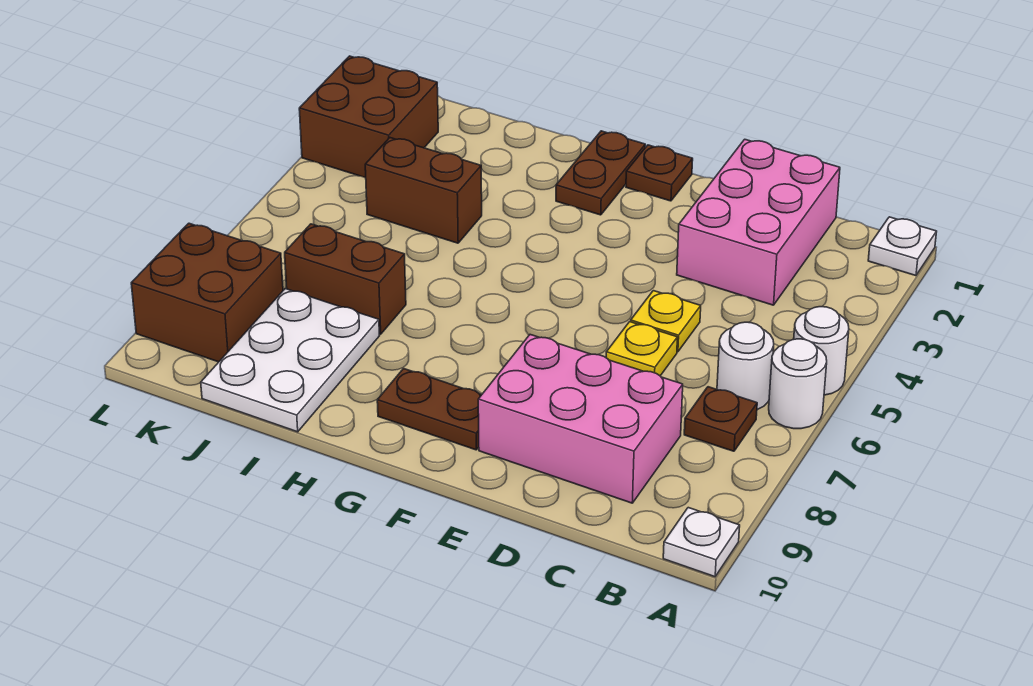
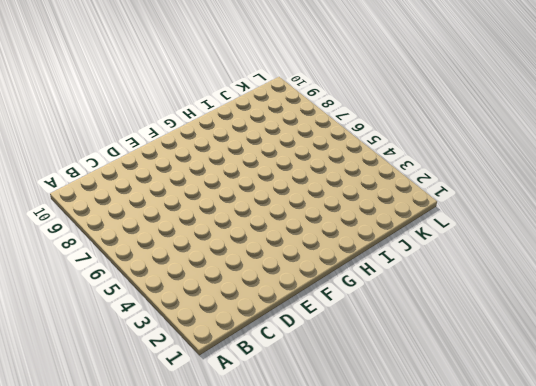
none -> white 1x1 plate [868,217,937,276]
none -> white 1x1 round brick [794,307,849,395]
none -> white 1x1 round brick [769,339,827,429]

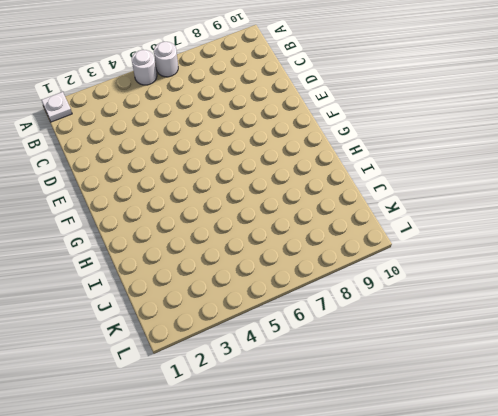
none -> white 1x1 plate [663,508,740,577]
none -> white 1x1 round brick [717,322,774,410]
none -> brown 1x1 plate [684,387,757,451]

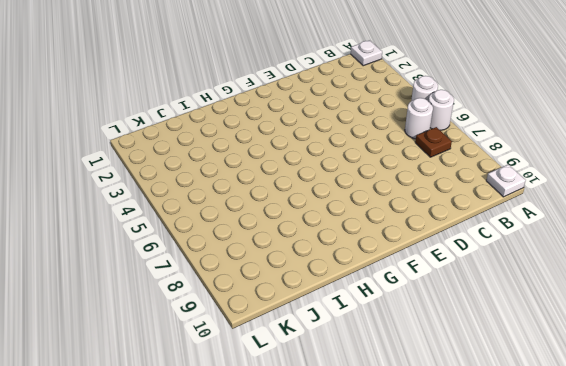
none -> pink 2x3 brick [677,139,840,305]
none -> pink 2x3 brick [478,335,683,503]
none -> yellow 1x1 plate [631,291,701,352]

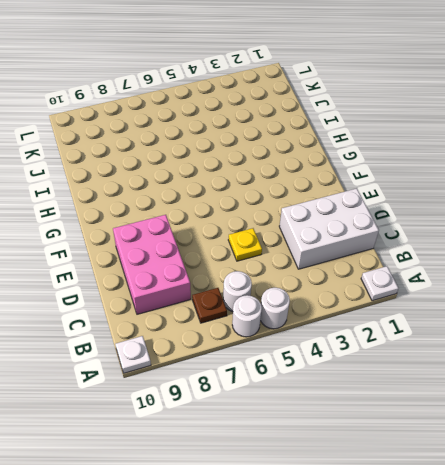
white 2x3 brick [279,188,379,269] -> pink 2x3 brick [677,139,840,305]
none -> yellow 1x1 plate [606,322,678,376]
none -> brown 1x1 plate [626,145,693,201]
none -> brown 1x2 plate [377,369,481,450]

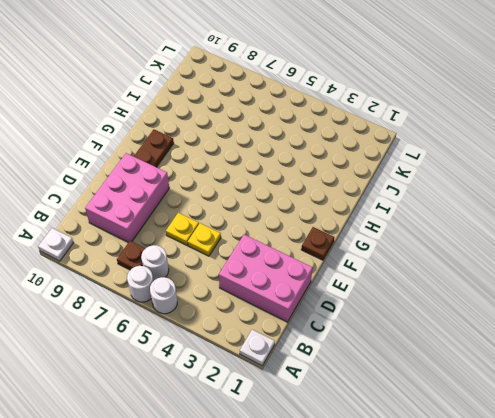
none -> brown 1x2 plate [556,131,645,215]
none -> brown 1x2 brick [365,138,482,243]
none -> brown 1x2 brick [285,224,406,334]

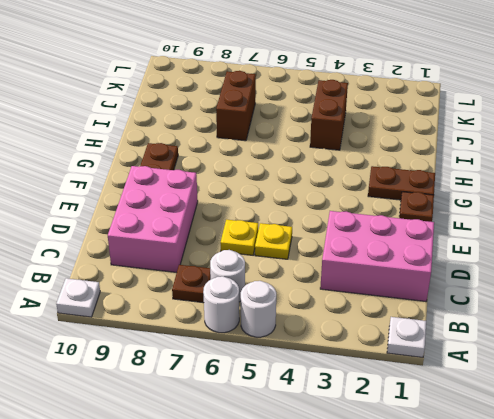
none -> white 2x3 plate [201,289,379,432]
none -> brown 2x2 brick [299,56,438,178]
none -> brown 2x2 brick [131,223,283,362]

